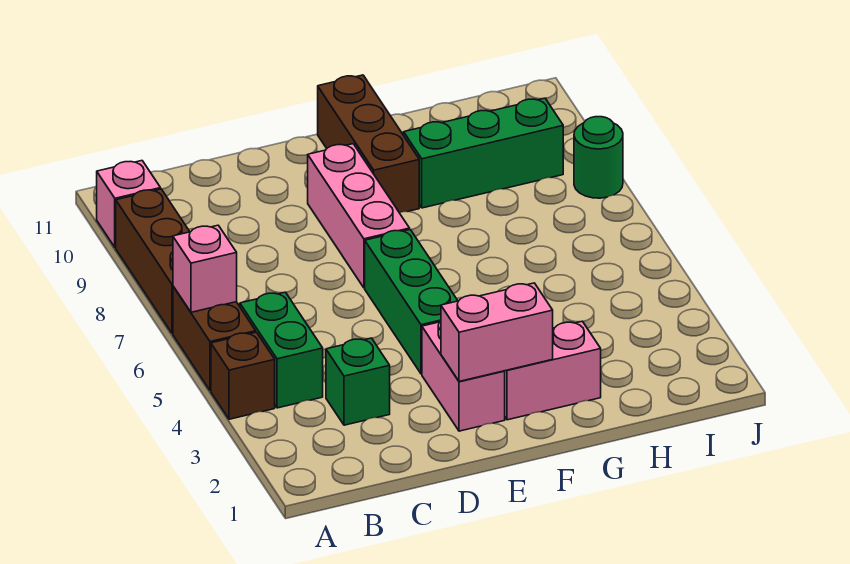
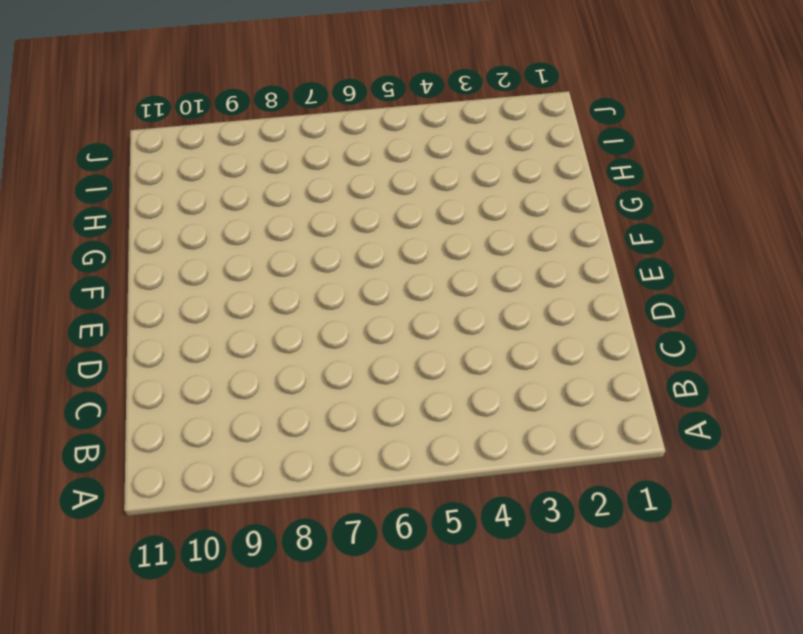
none -> brown 1x1 brick [211,332,275,419]
none -> brown 1x2 brick [173,286,256,391]
none -> brown 1x3 brick [116,189,190,333]

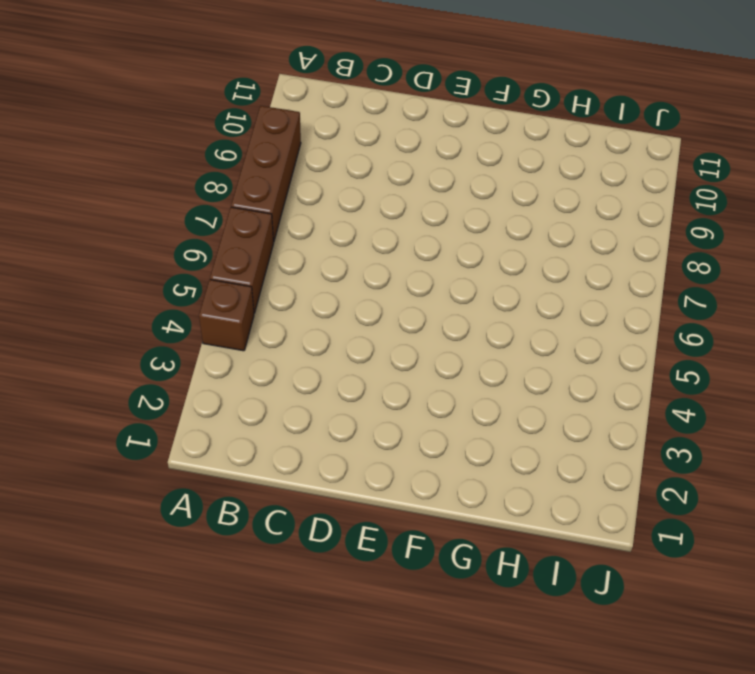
none -> pink 1x1 brick [97,161,161,247]
none -> green 1x2 brick [240,292,323,408]
none -> green 1x1 brick [326,338,390,425]

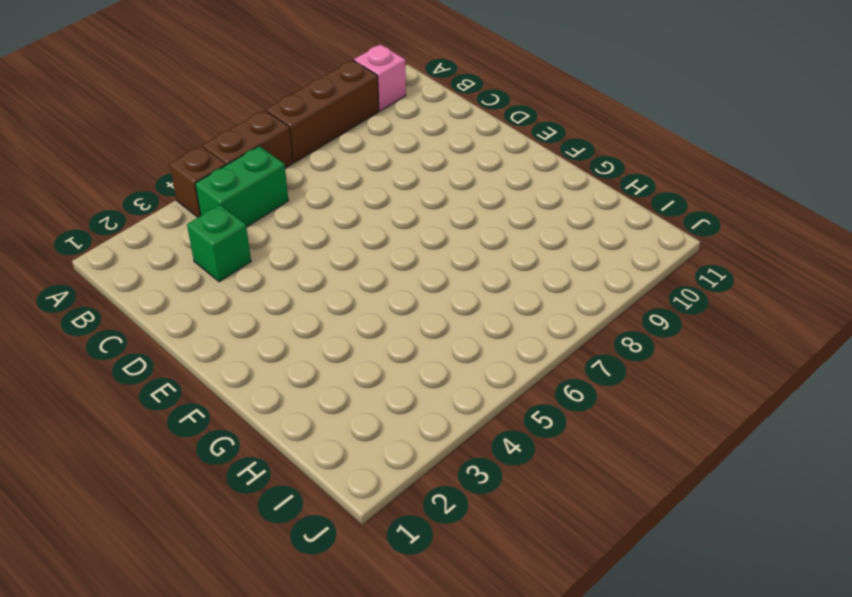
none -> pink 1x2 brick [422,321,505,431]
none -> green 1x3 brick [365,230,458,374]
none -> pink 1x3 brick [308,144,410,288]

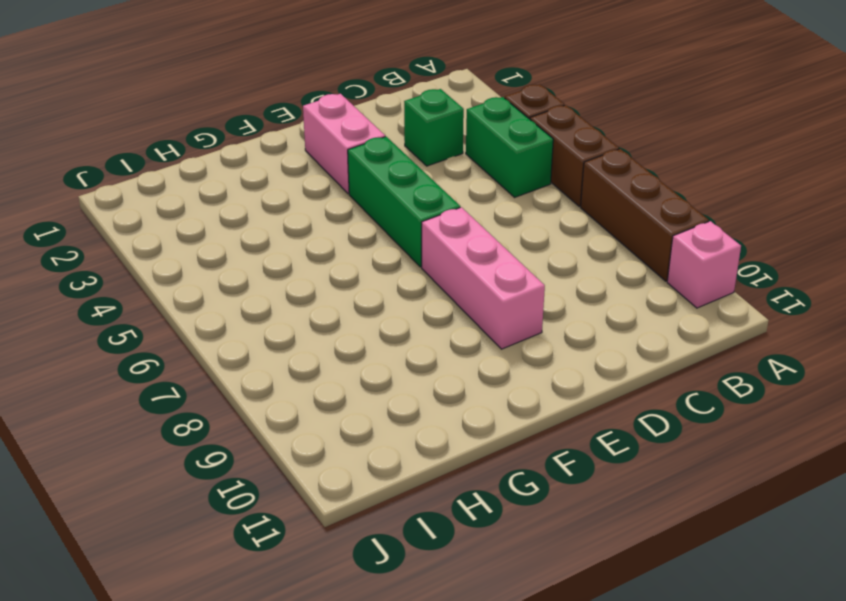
none -> pink 1x2 brick [505,321,601,420]
none -> brown 1x3 brick [318,75,419,213]
none -> green 1x3 brick [404,98,563,208]

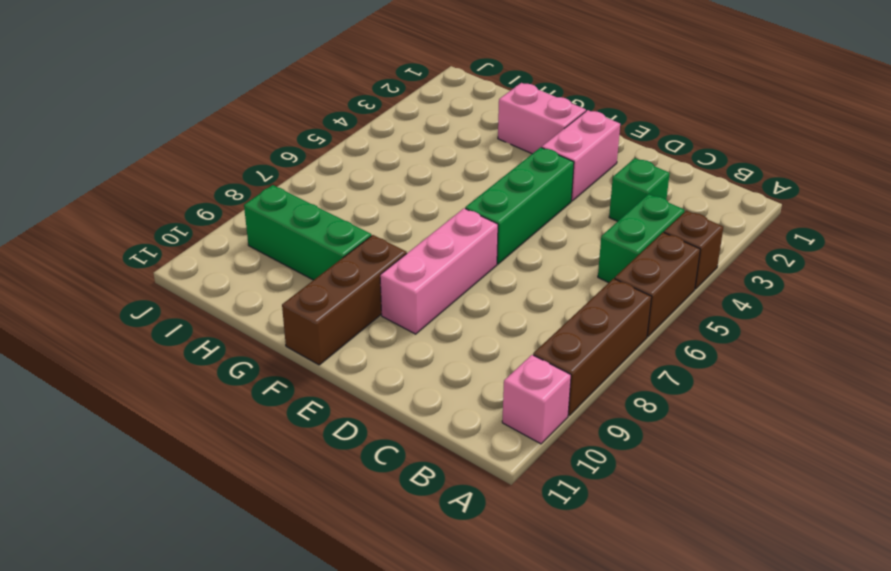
none -> green 1x1 round brick [574,117,623,198]
none -> pink 1x1 brick [173,225,237,312]
none -> pink 1x2 brick [441,283,553,381]

